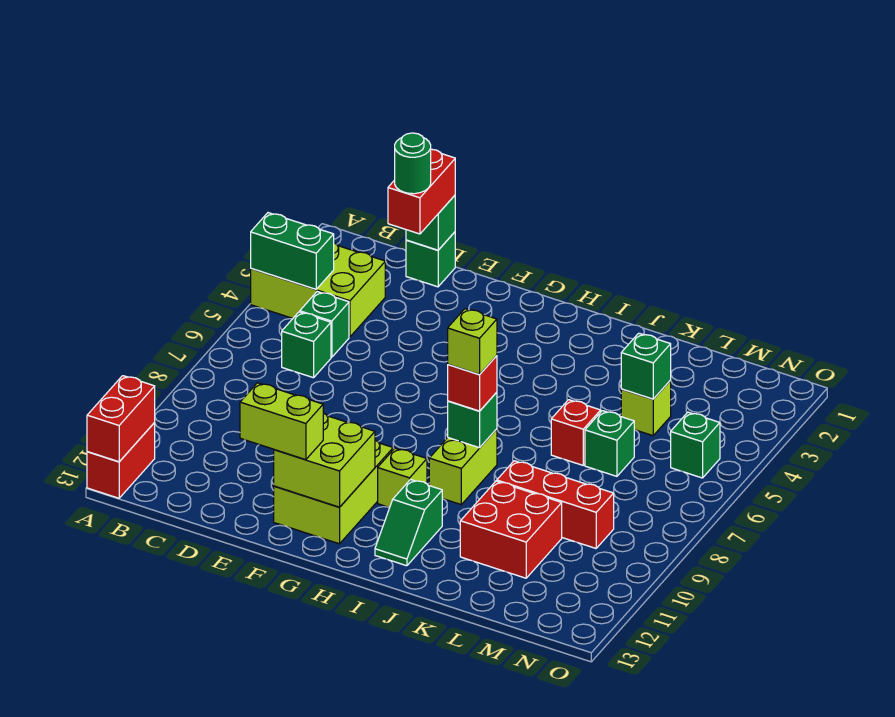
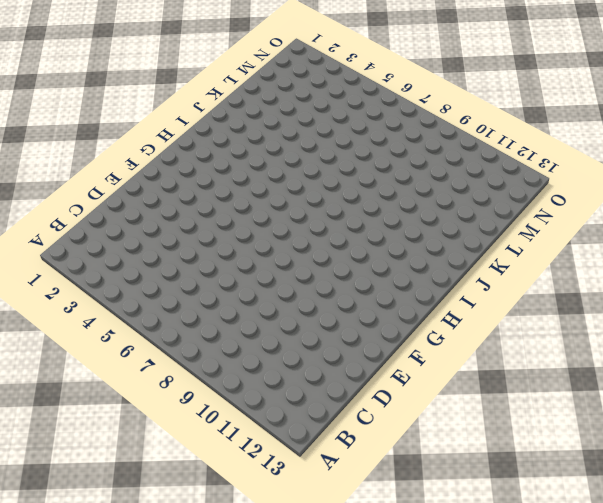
none -> lime 2x3 brick [251,243,385,337]
none -> red 1x2 brick [87,423,155,498]
none -> green 1x1 brick [300,292,349,357]

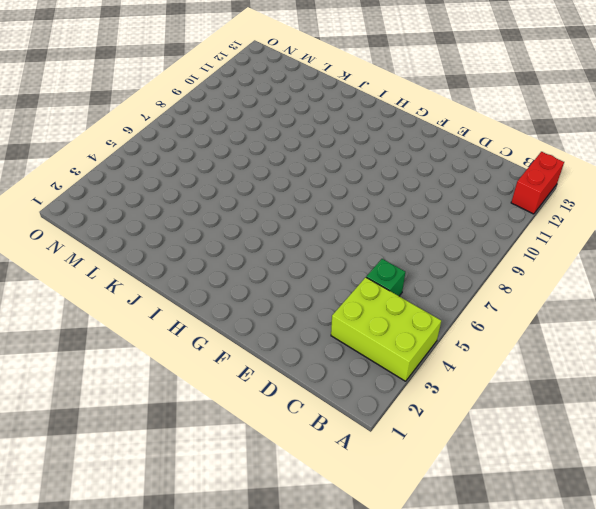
none -> green 1x1 brick [282,312,331,378]
none -> green 1x1 brick [406,232,455,287]
none -> lime 2x3 brick [274,440,393,544]

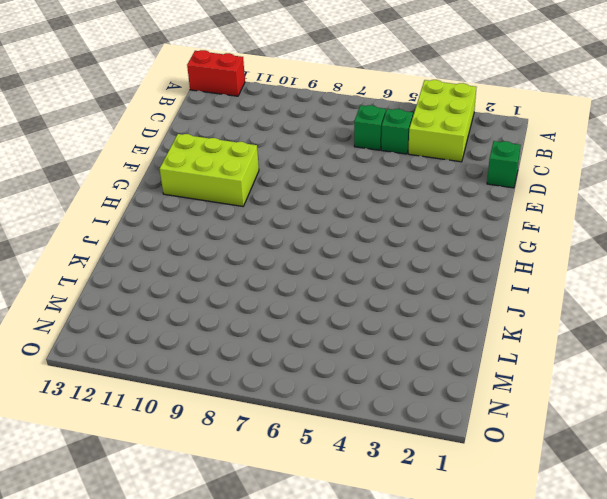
none -> lime 1x1 brick [378,448,427,507]
none -> lime 1x2 brick [429,429,497,504]
none -> green 1x2 slope [375,480,442,566]

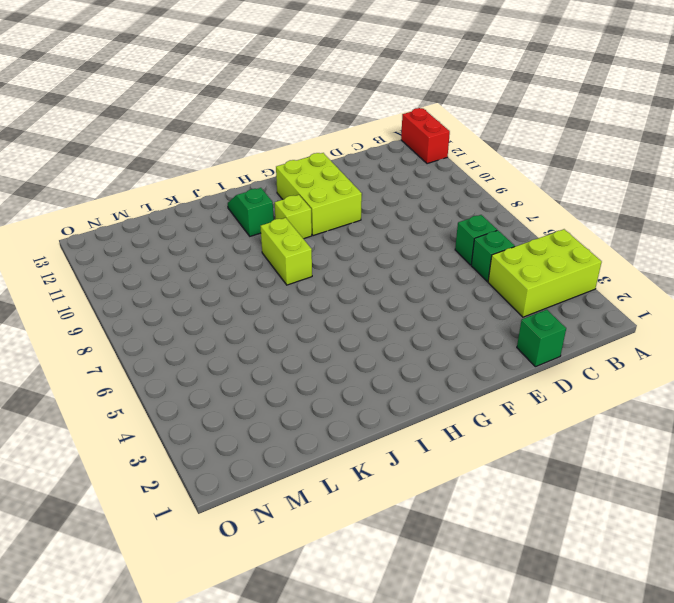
none -> red 1x1 brick [551,400,601,465]
none -> red 1x3 brick [497,461,614,548]
none -> red 2x2 brick [460,481,562,578]

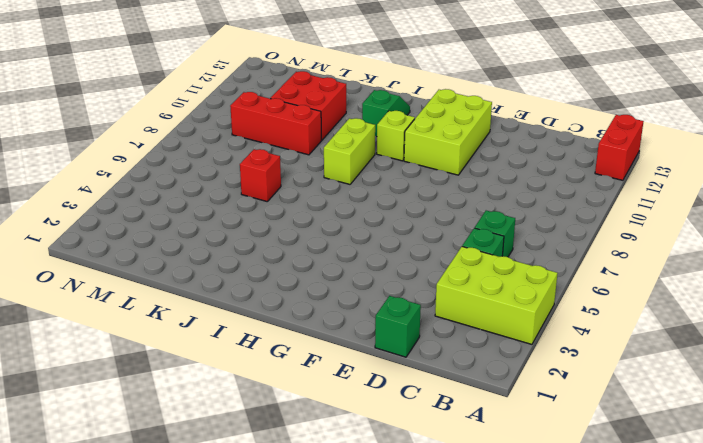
none -> lime 1x1 brick [621,380,671,436]
none -> green 1x1 brick [585,411,634,476]
none -> green 1x1 brick [671,412,720,478]

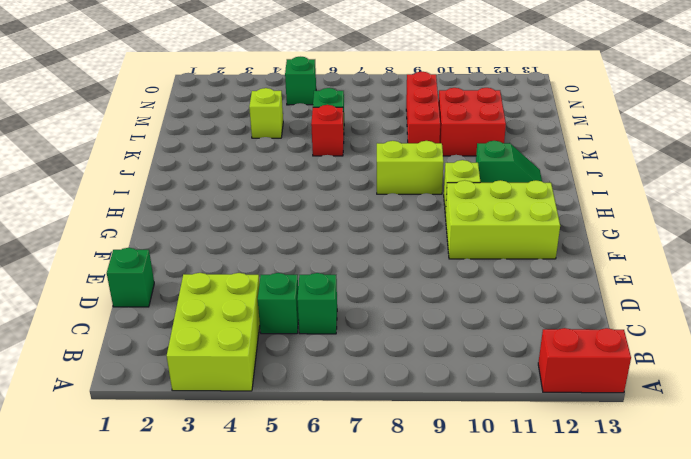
none -> green 1x2 brick [251,213,334,289]
none -> red 1x2 brick [87,376,155,462]
none -> green 1x1 brick [406,196,455,250]

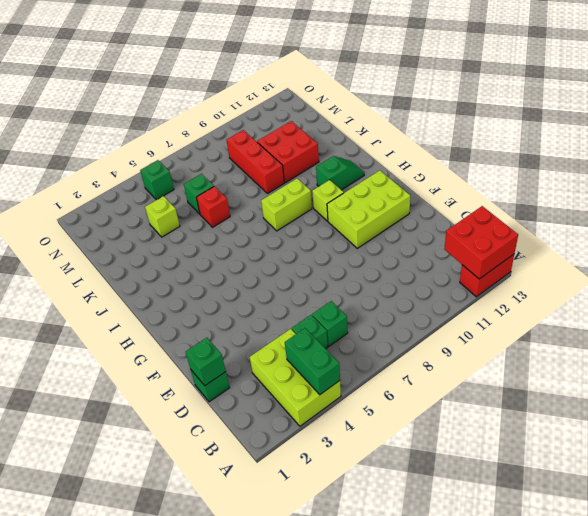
red 2x2 brick [444,206,518,279] -> red 1x2 brick [87,376,155,462]
none -> lime 2x2 brick [274,413,375,507]
none -> green 1x1 brick [448,392,497,448]
none -> green 1x1 brick [621,333,671,399]

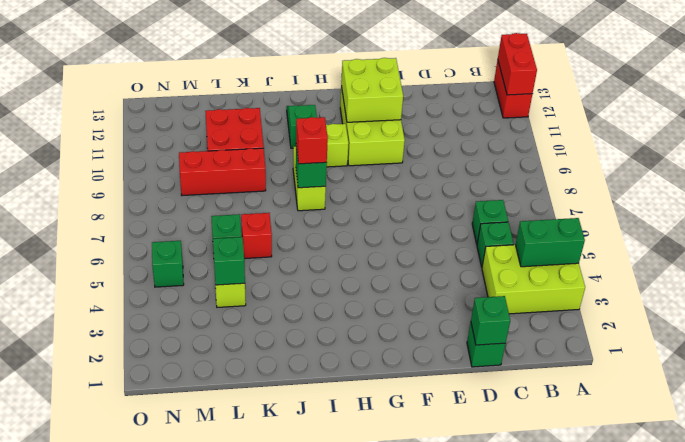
none -> red 1x2 brick [388,149,455,234]
none -> lime 1x2 brick [240,383,323,460]
none -> green 1x1 round brick [395,133,431,194]

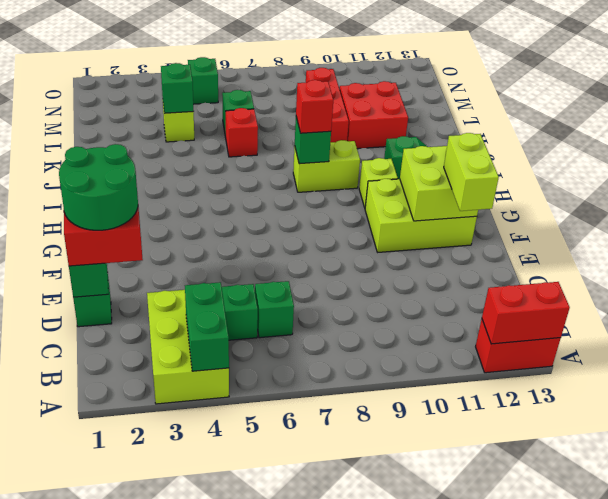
green 2x2 round brick [59,144,138,230] -> green 1x1 round brick [395,133,431,194]
none -> lime 1x1 brick [448,309,497,374]

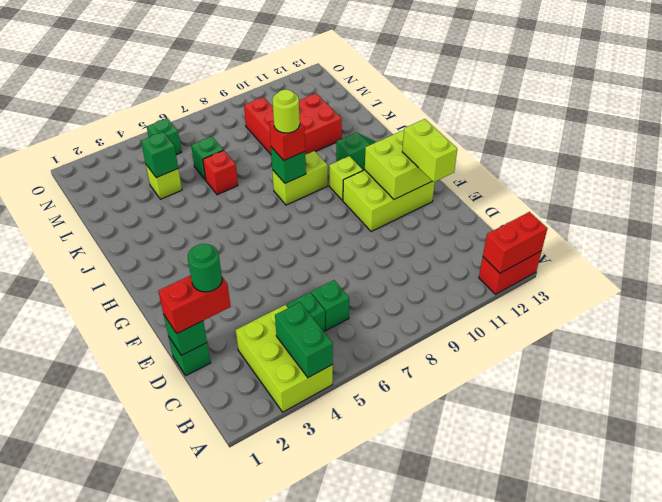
lime 1x1 round brick [273,89,300,133] -> lime 1x1 brick [448,309,497,374]

